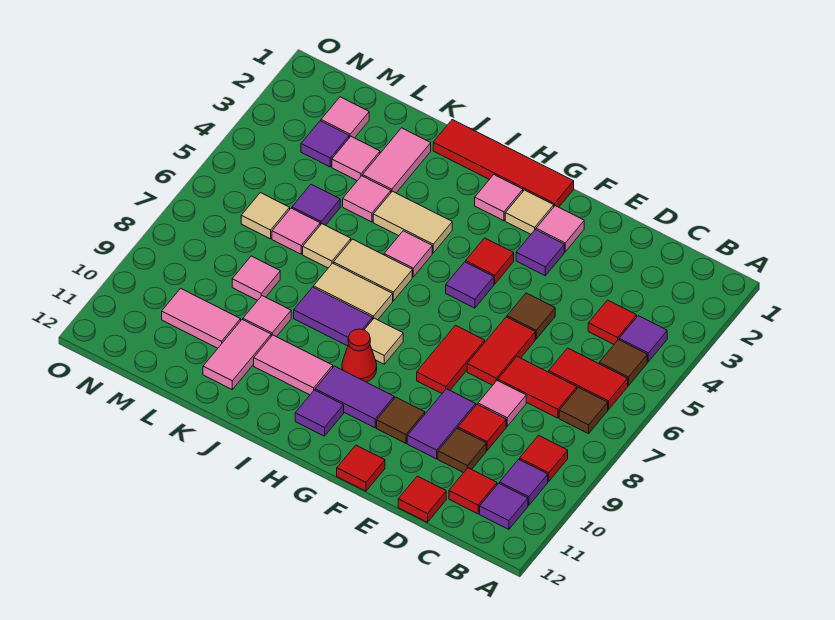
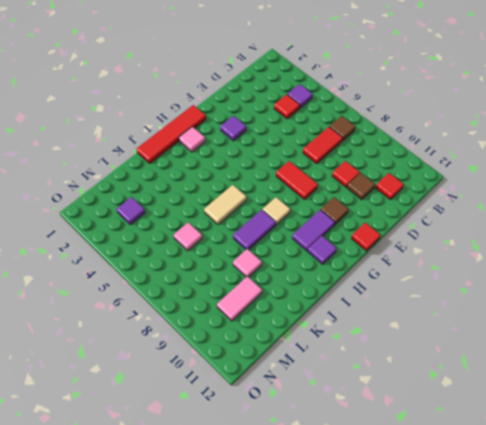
none -> brown 1x1 tile [599,340,647,386]
none -> red 1x2 tile [549,348,628,410]
none -> red 1x1 tile [520,435,568,481]
none -> purple 1x1 tile [500,459,548,506]

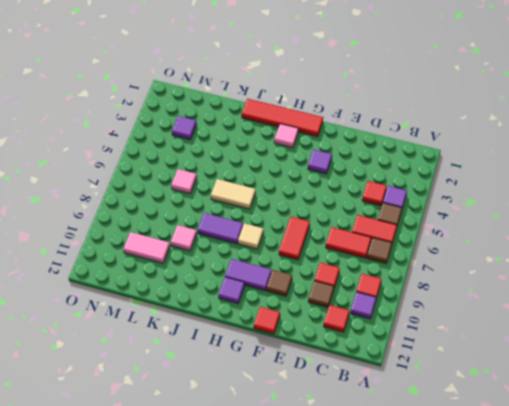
none -> purple 1x1 tile [480,483,528,529]
none -> pink 1x1 tile [478,381,526,426]
none -> red 1x1 tile [398,476,446,522]
none -> brown 1x1 tile [507,293,555,339]

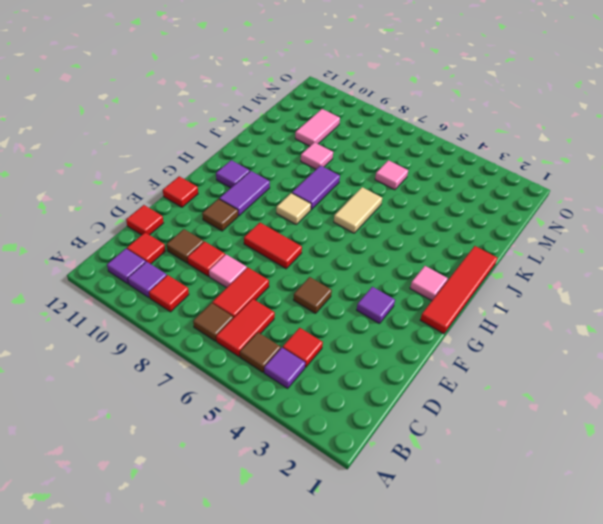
none -> red 1x2 tile [467,317,535,385]
none -> purple 1x2 tile [407,389,476,459]
none -> pink 1x1 tile [536,206,584,252]
none -> tan 1x1 tile [505,190,554,234]

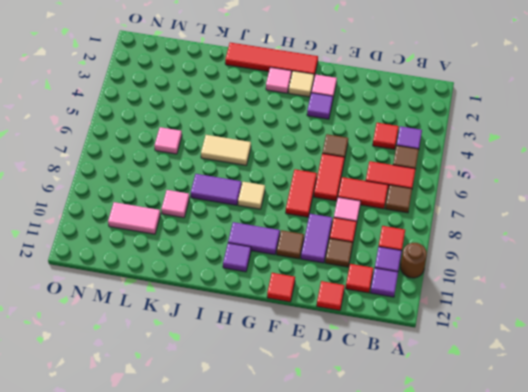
brown 1x1 round brick [401,243,427,278] -> none
none -> red 1x1 tile [466,238,514,284]
none -> purple 1x1 tile [446,262,494,308]
none -> red 1x1 cone [342,329,377,382]
none -> tan 1x2 tile [373,191,452,253]

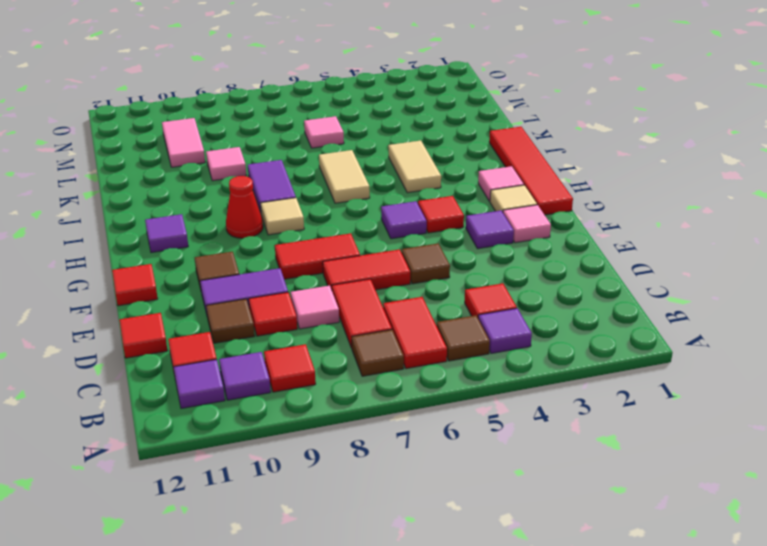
none -> purple 1x2 tile [315,366,394,428]
none -> pink 1x1 tile [384,231,432,277]
none -> tan 1x2 tile [314,263,393,320]
none -> pink 1x2 tile [254,335,333,395]

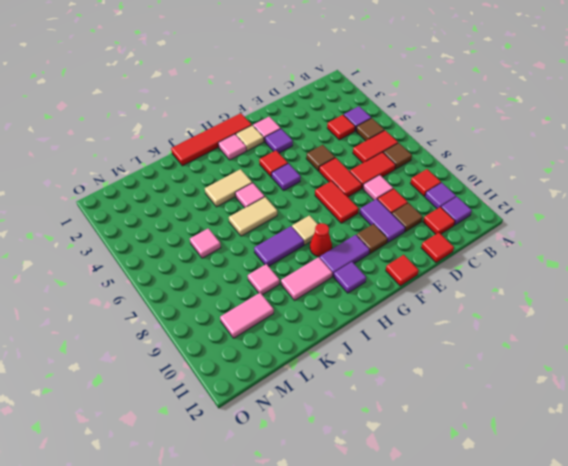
none -> tan 1x2 tile [314,263,393,320]
none -> pink 1x2 tile [363,128,431,193]
none -> pink 1x1 tile [343,176,391,222]
none -> tan 1x1 tile [303,224,351,268]

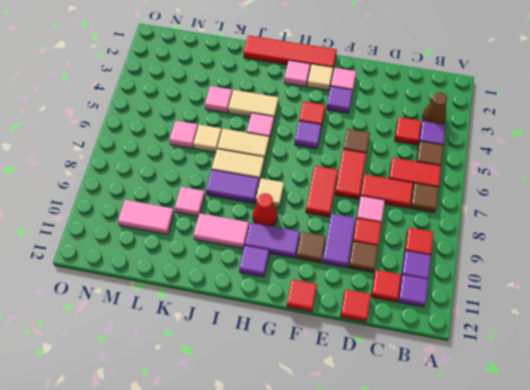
brown 1x1 cone [422,92,448,124] -> none
none -> pink 1x2 tile [363,128,431,193]
none -> pink 1x2 tile [203,320,271,389]
none -> pink 1x1 tile [332,137,380,181]
none -> purple 1x1 tile [292,184,340,225]

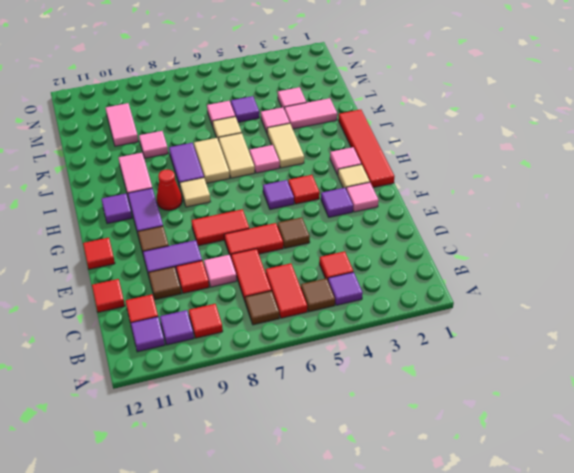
none -> pink 1x2 tile [203,320,271,389]
none -> pink 1x1 tile [232,256,280,300]
none -> pink 1x1 tile [321,97,369,138]
none -> purple 1x1 tile [301,121,349,167]

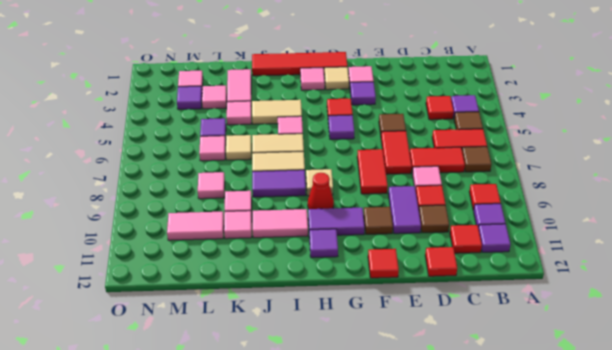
pink 1x1 tile [224,211,252,239] -> pink 1x2 tile [203,320,271,389]
none -> tan 1x1 tile [241,193,290,239]

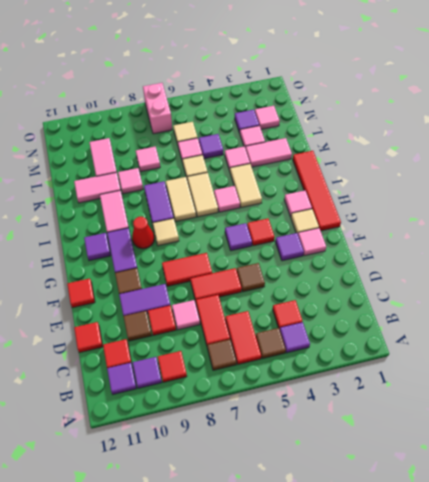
pink 1x2 brick [143,83,172,134] -> none

